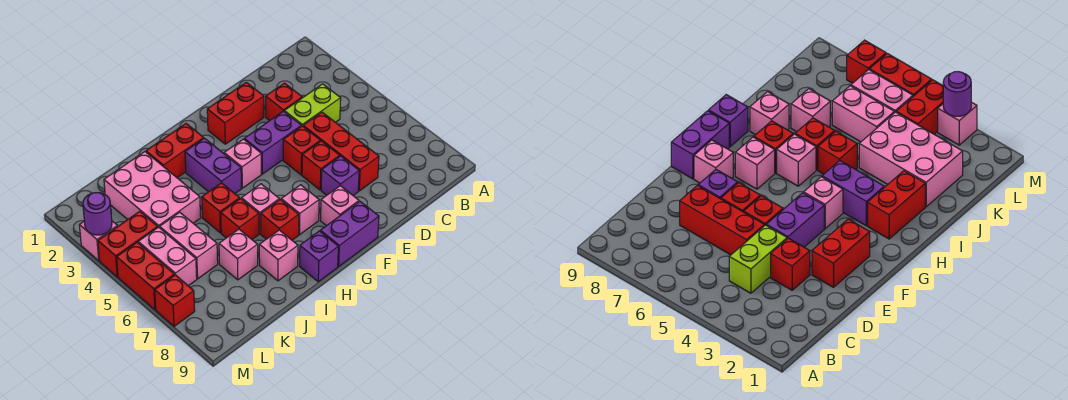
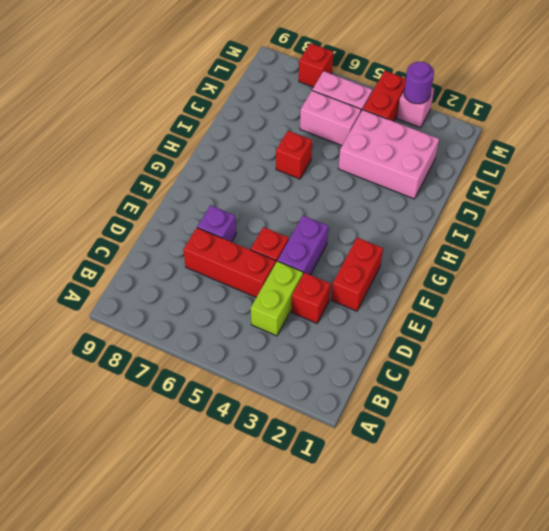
none -> red 1x1 brick [302,141,340,190]
none -> pink 1x1 brick [321,186,359,226]
none -> purple 1x2 brick [320,202,379,266]

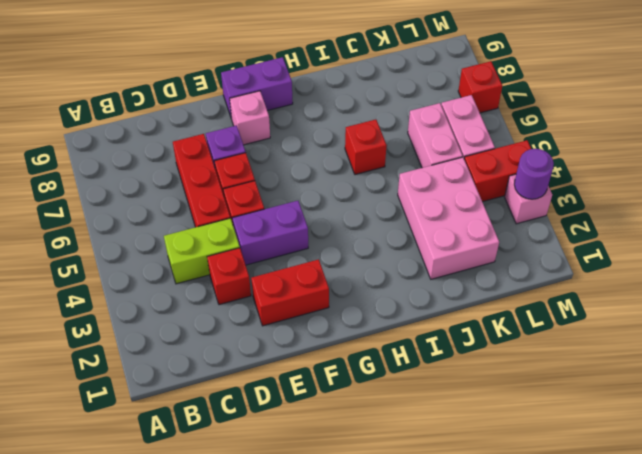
none -> pink 1x1 brick [224,139,261,188]
none -> pink 1x1 brick [281,185,319,235]
none -> red 1x2 brick [146,124,204,178]

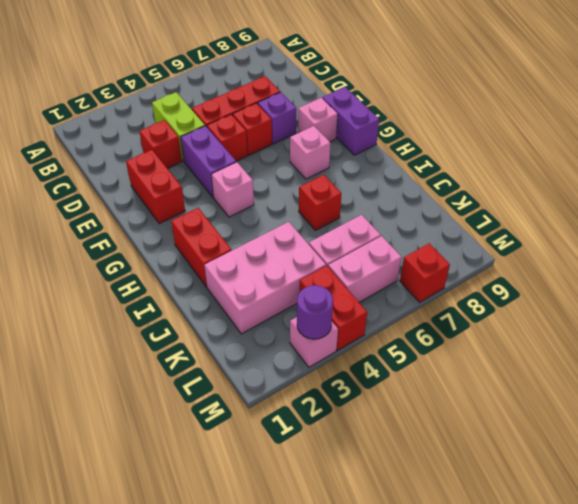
none -> purple 1x2 brick [185,138,241,193]
none -> pink 1x1 brick [242,184,279,234]
none -> red 1x1 brick [261,199,299,240]

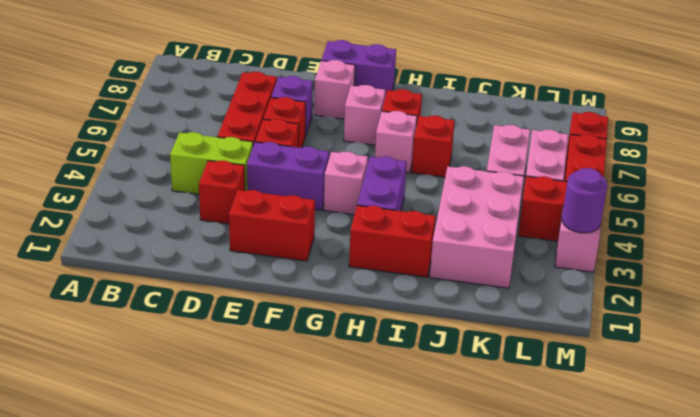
none -> purple 1x1 brick [300,231,338,282]
none -> red 1x1 brick [202,183,240,233]
none -> pink 1x1 brick [259,230,298,281]

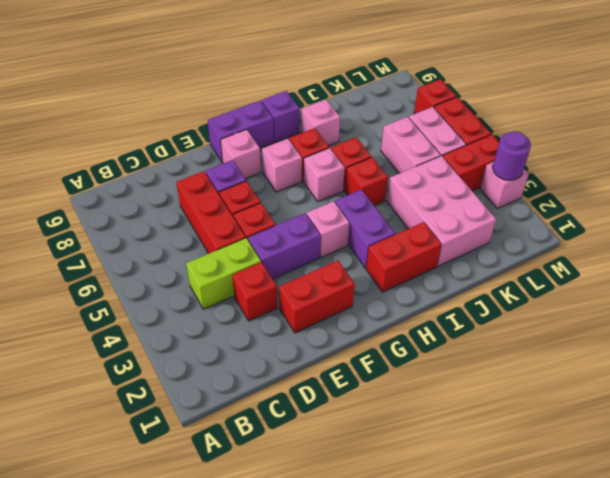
none -> pink 1x1 brick [219,229,258,280]

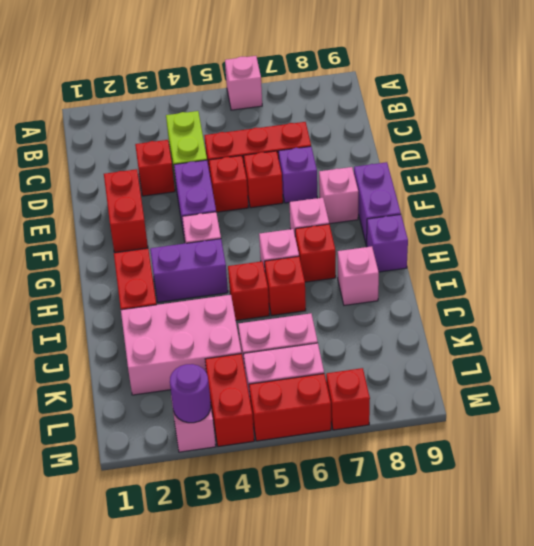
pink 1x1 brick [225,56,262,110] -> pink 1x1 brick moved to [219,229,258,280]

